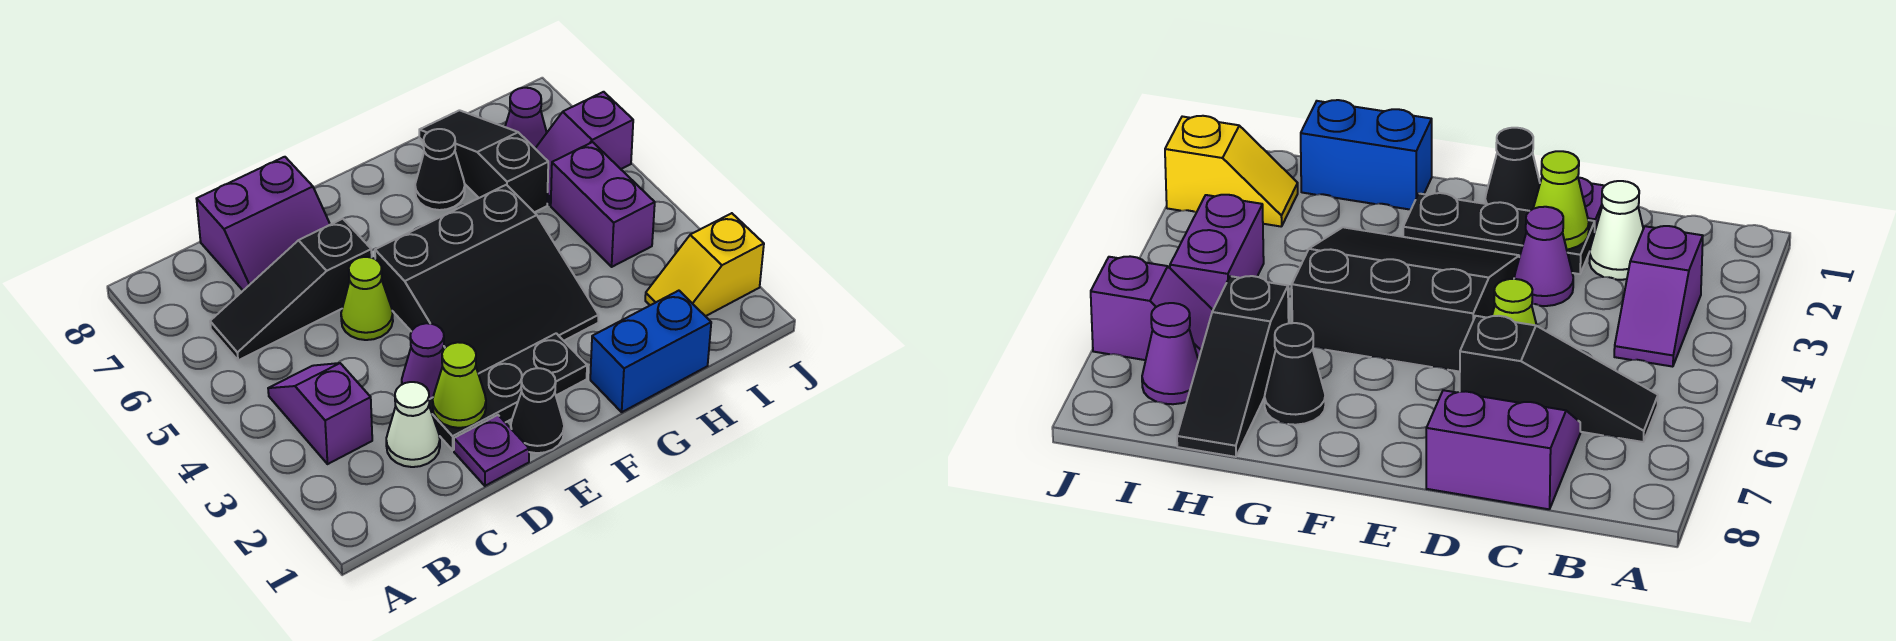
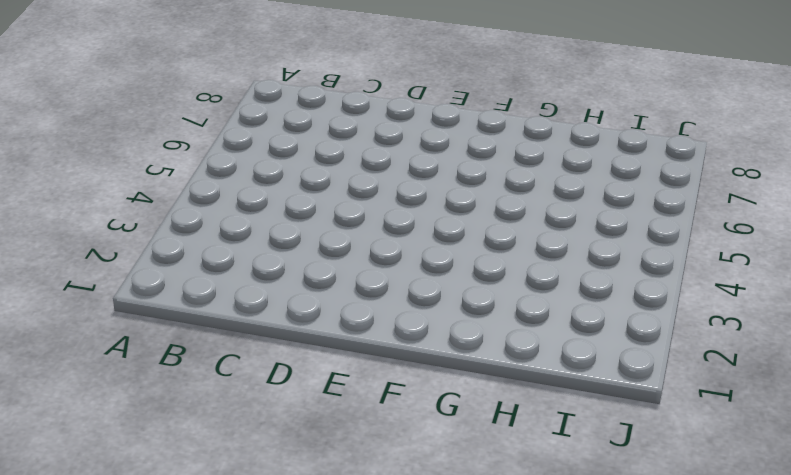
none -> purple 1x2 slope [268,363,372,464]
none -> black 1x3 slope [210,219,372,360]
none -> white 1x1 cone [386,382,440,467]

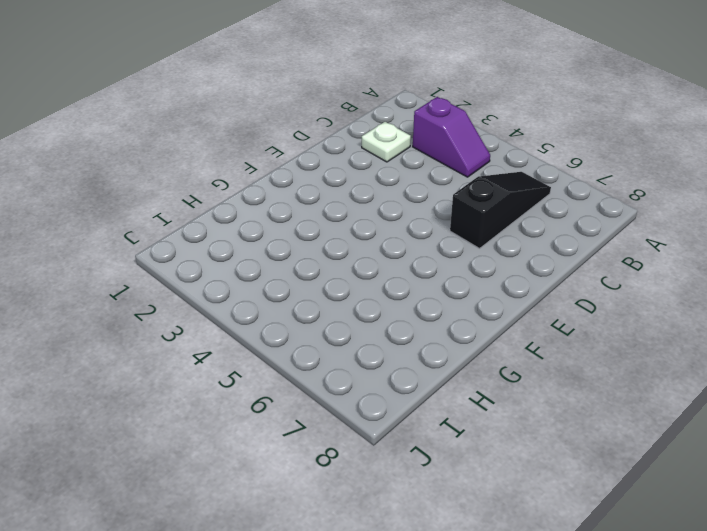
white 1x1 plate [362,122,411,162] -> white 1x1 cone [386,382,440,467]
none -> purple 2x2 slope [197,157,330,290]
none -> purple 1x1 plate [454,415,529,486]
none -> black 1x3 plate [429,333,587,450]

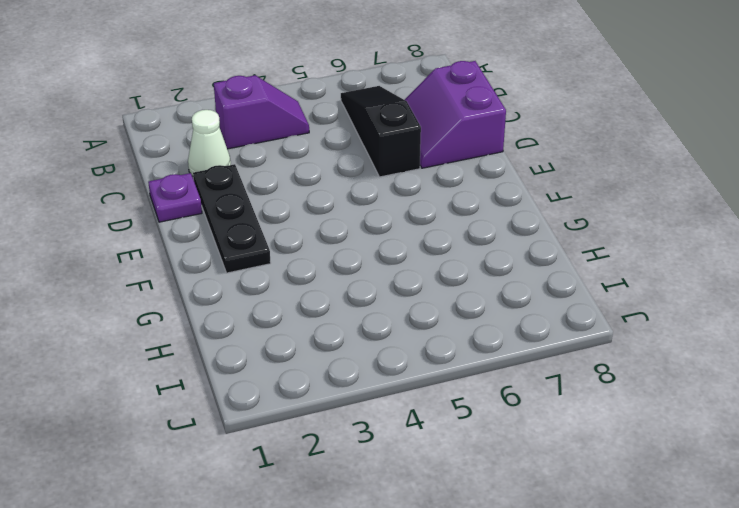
none -> purple 1x1 cone [402,323,444,399]
none -> lime 1x1 cone [341,257,393,340]
none -> black 1x1 cone [511,368,564,453]

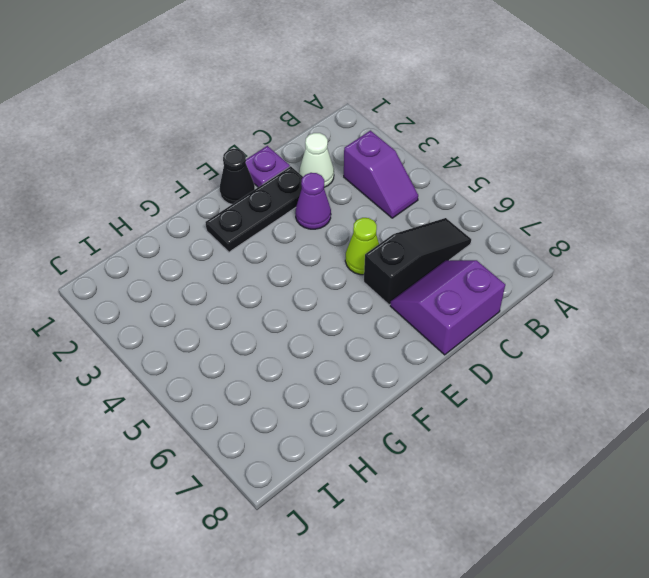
none -> black 3x3 slope [375,185,599,374]
none -> blue 1x2 brick [590,291,711,412]
none -> black 1x1 cone [415,129,465,210]

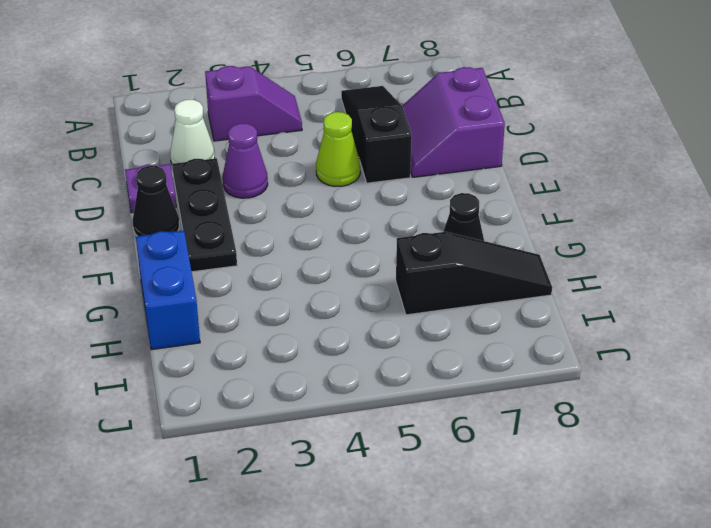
none -> black 3x3 slope [375,185,599,374]
none -> yellow 1x2 slope [645,213,764,316]
none -> purple 1x2 brick [551,142,655,267]

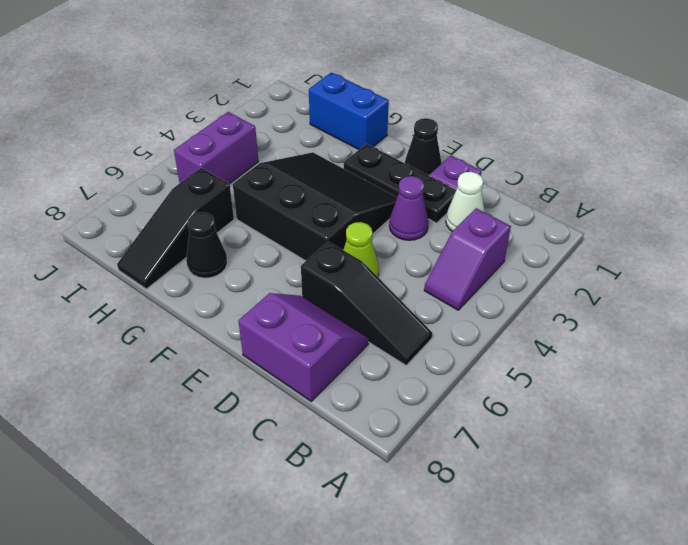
none -> yellow 1x2 slope [645,213,764,316]
none -> purple 1x2 slope [535,92,633,205]
none -> purple 1x1 cone [505,88,547,148]

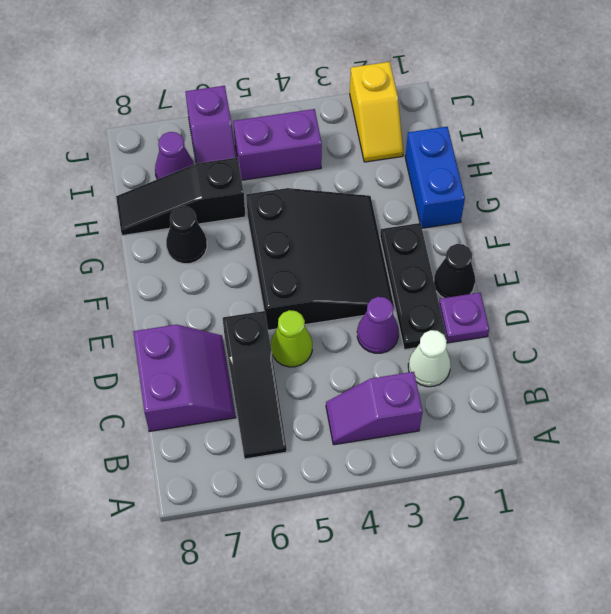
none -> lime 1x1 cone [433,342,486,428]

